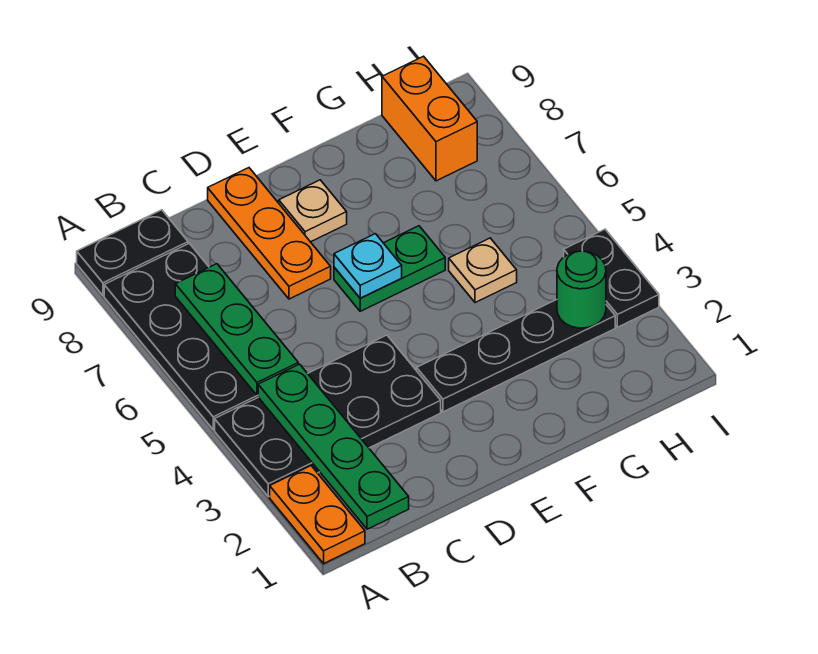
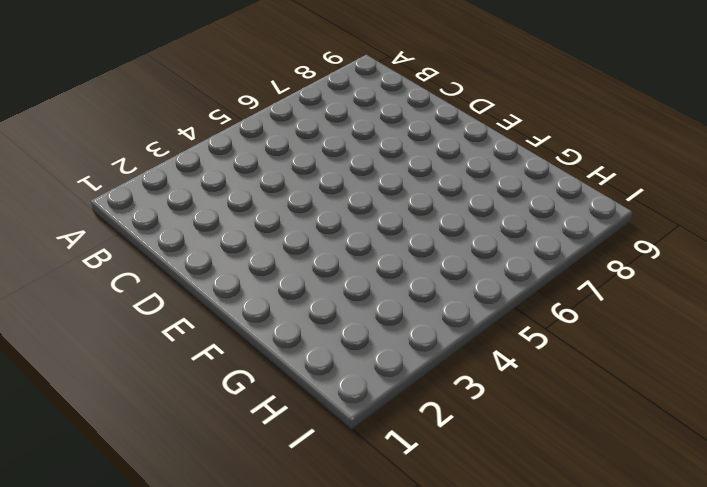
none -> orange 1x2 plate [270,466,365,564]
none -> black 2x4 plate [215,335,441,497]
none -> black 2x4 plate [104,243,258,430]

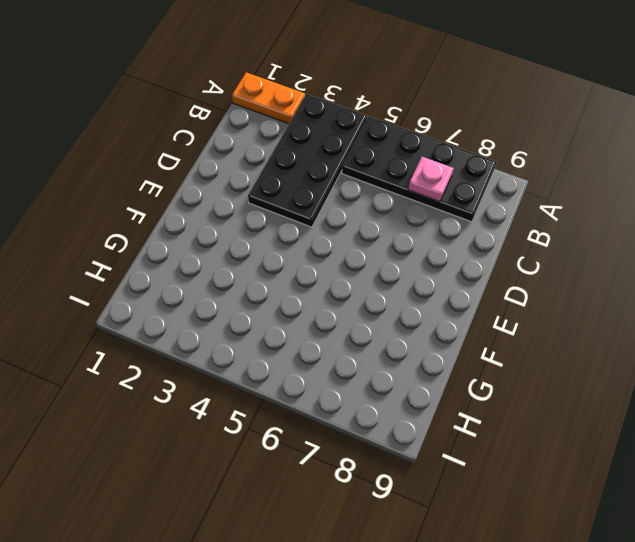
pink 1x1 plate [408,157,454,202] -> green 1x3 plate [175,264,298,395]
none -> black 1x2 plate [77,210,188,296]
none -> orange 1x3 plate [208,168,331,299]
none -> black 1x4 plate [417,300,615,412]

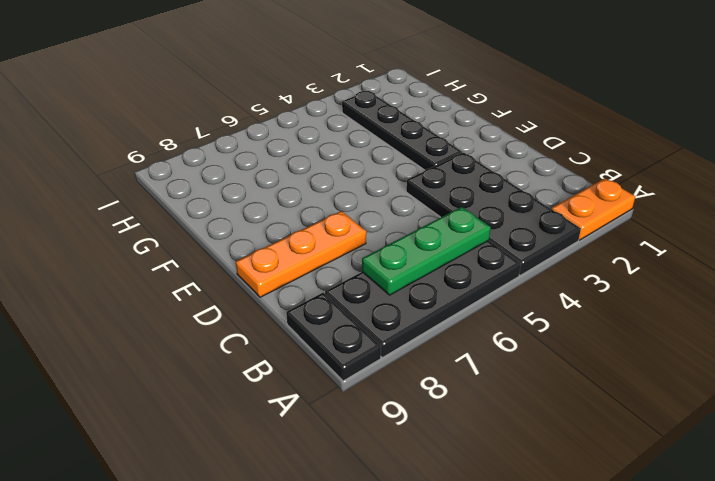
none -> green 1x2 plate [334,226,445,311]
none -> tan 1x1 plate [279,180,347,242]
none -> tan 1x1 plate [449,238,517,303]

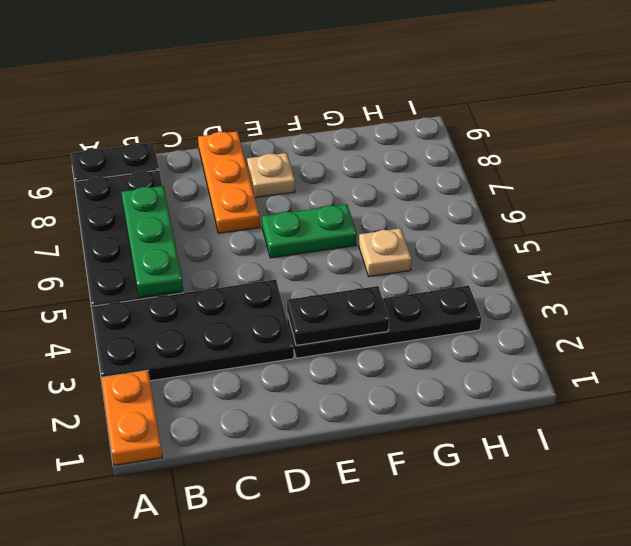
black 1x2 plate [287,286,389,345] -> black 1x2 plate turned to [564,229,659,327]
none -> orange 1x2 brick [382,56,477,181]
none -> green 1x4 plate [258,364,409,529]
none -> cyan 1x1 plate [334,234,402,298]

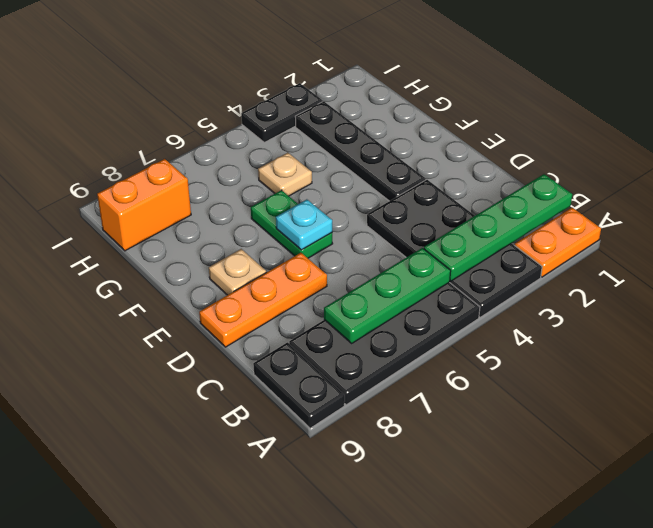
none -> green 1x1 round brick [557,251,606,328]

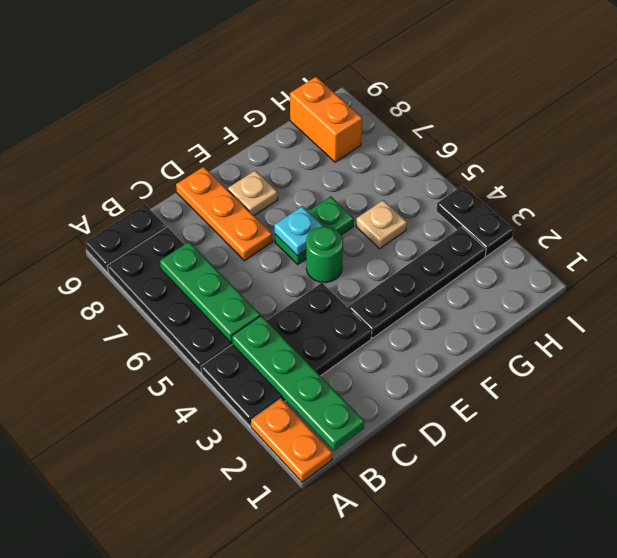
green 1x1 round brick [306,226,343,283] -> green 1x1 round brick moved to [557,251,606,328]

